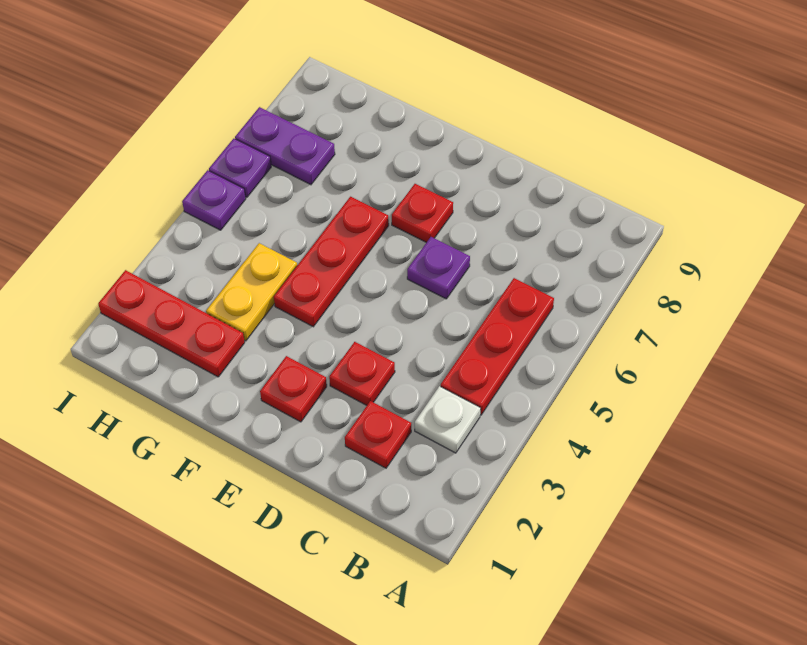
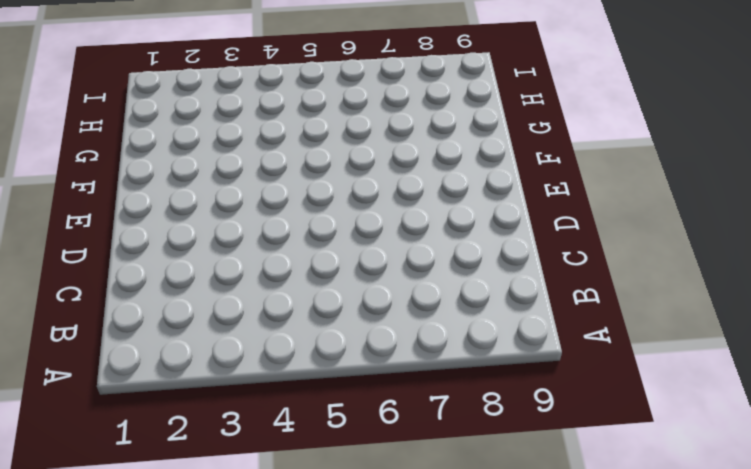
none -> white 1x1 plate [415,386,481,453]
none -> red 1x3 plate [441,278,554,415]
none -> red 1x1 plate [345,401,411,468]

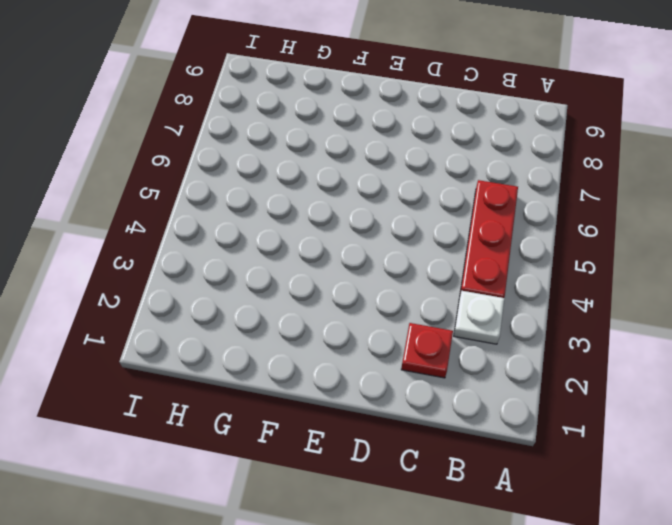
none -> red 1x1 plate [329,342,395,405]
none -> purple 1x1 plate [407,237,470,299]
none -> red 1x1 plate [260,356,327,422]

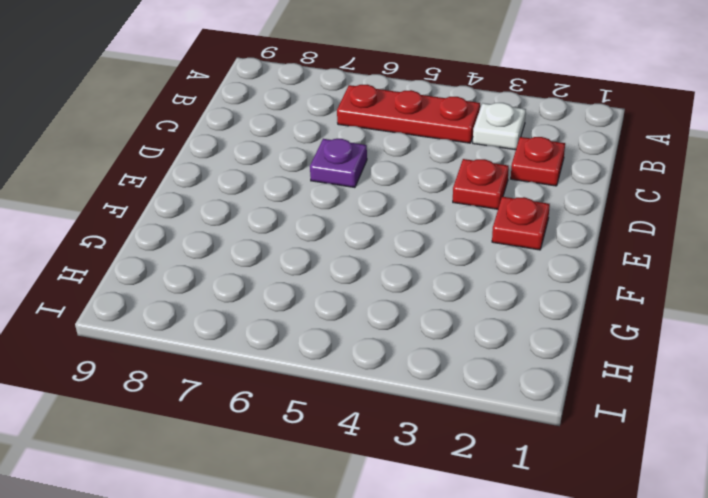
none -> red 1x1 plate [392,184,453,242]
none -> red 1x3 plate [274,197,389,327]
none -> red 1x3 plate [98,270,245,377]

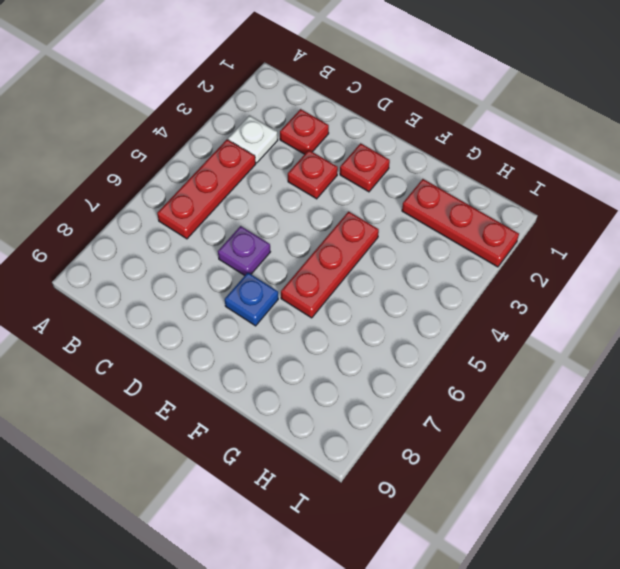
blue 1x1 plate [225,273,278,326] -> red 1x1 plate [392,184,453,242]
none -> yellow 1x2 plate [206,243,297,341]
none -> purple 1x2 plate [235,107,335,185]
none -> purple 1x1 plate [182,170,246,230]

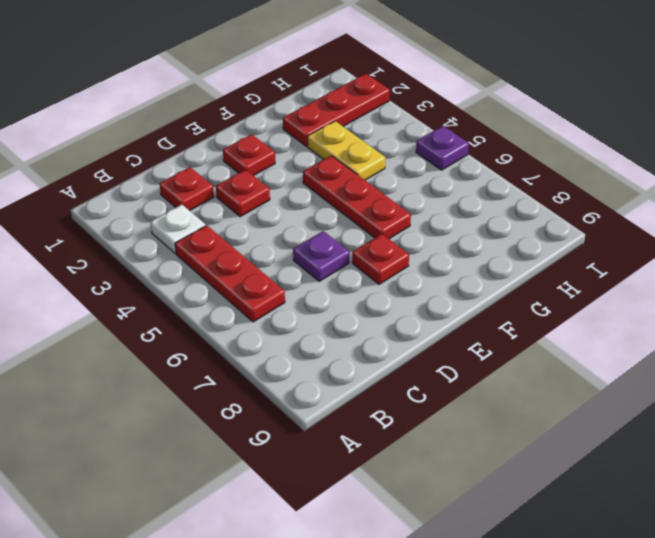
none -> purple 1x2 plate [235,107,335,185]
none -> purple 1x1 plate [209,139,271,197]

